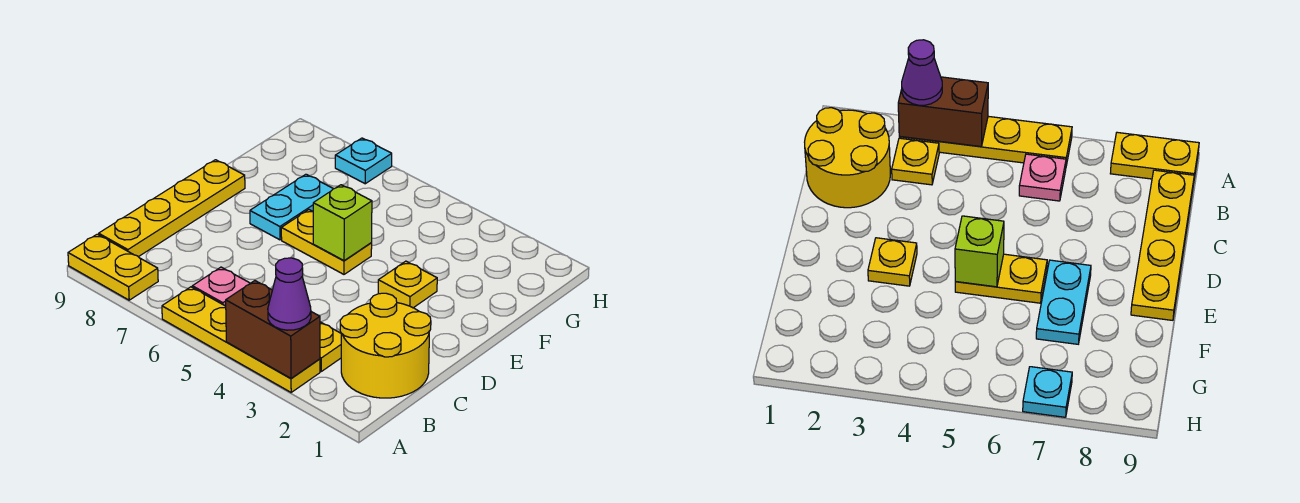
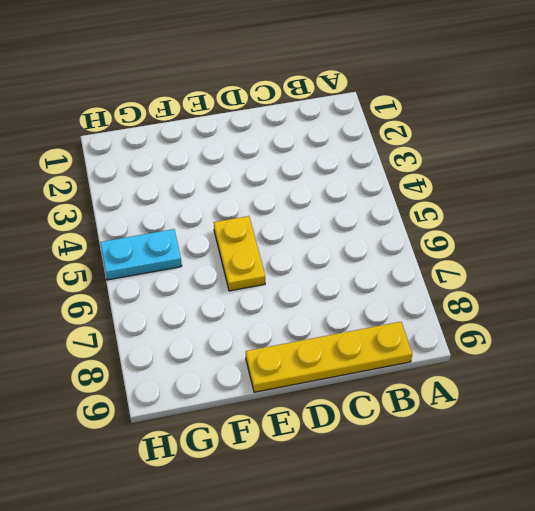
cyan 1x2 plate [100,229,182,280] -> cyan 1x2 plate moved to [250,174,333,240]
none -> yellow 1x4 plate [162,287,320,392]
none -> yellow 1x2 plate [68,234,158,300]
none -> yellow 2x2 round brick [340,293,431,398]

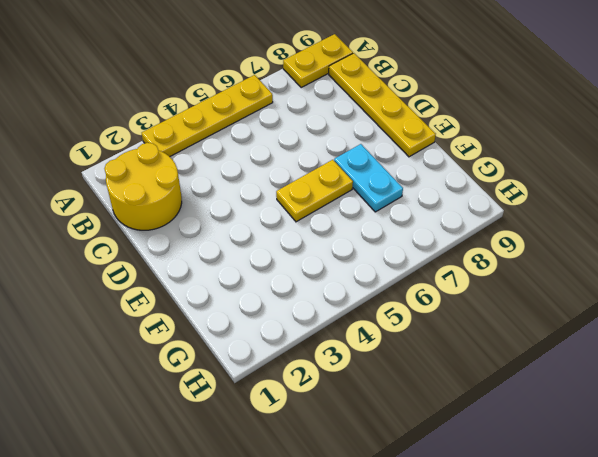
none -> yellow 1x1 plate [320,322,341,371]
none -> pink 1x1 plate [192,267,250,306]
none -> yellow 1x1 plate [378,261,437,308]

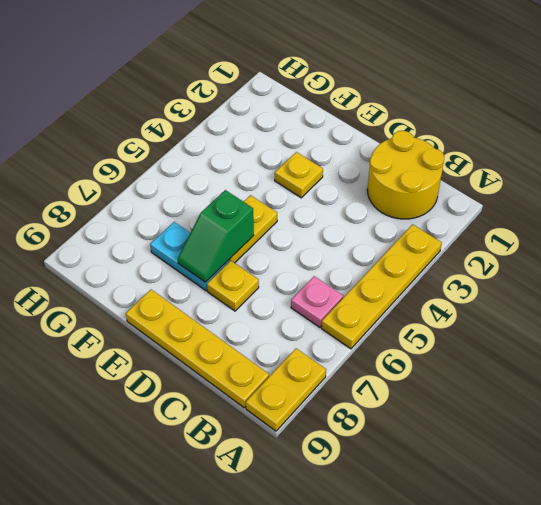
yellow 1x1 plate [207,261,259,311] -> yellow 1x1 plate moved to [320,322,341,371]
green 1x2 slope [178,190,254,282] -> none
none -> cyan 1x1 plate [335,138,392,184]
none -> brown 1x2 brick [226,281,320,378]
none -> lime 1x1 brick [313,185,372,261]

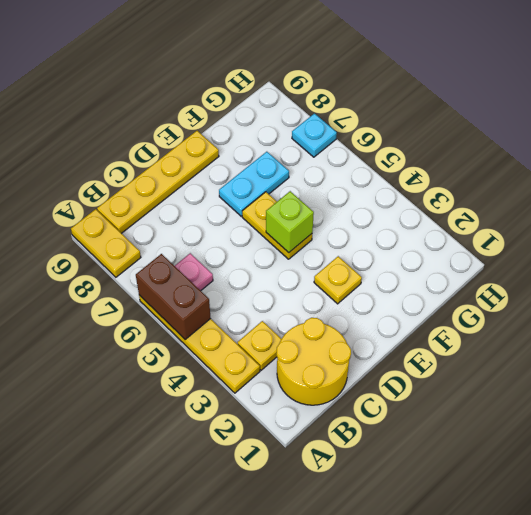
brown 1x2 brick [136,254,211,340] -> brown 1x2 brick moved to [226,281,320,378]
none -> purple 1x1 cone [268,258,311,330]

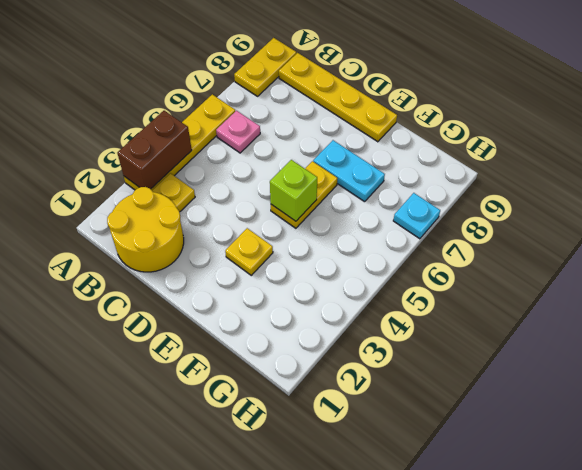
none -> purple 1x1 cone [268,258,311,330]

